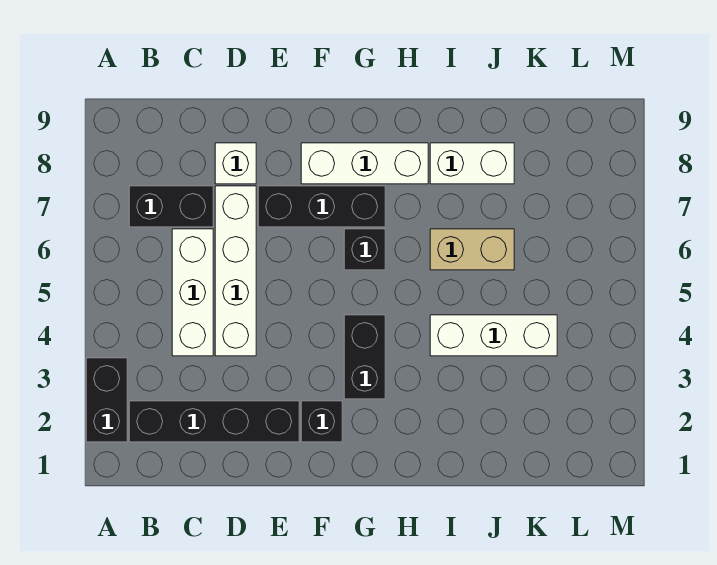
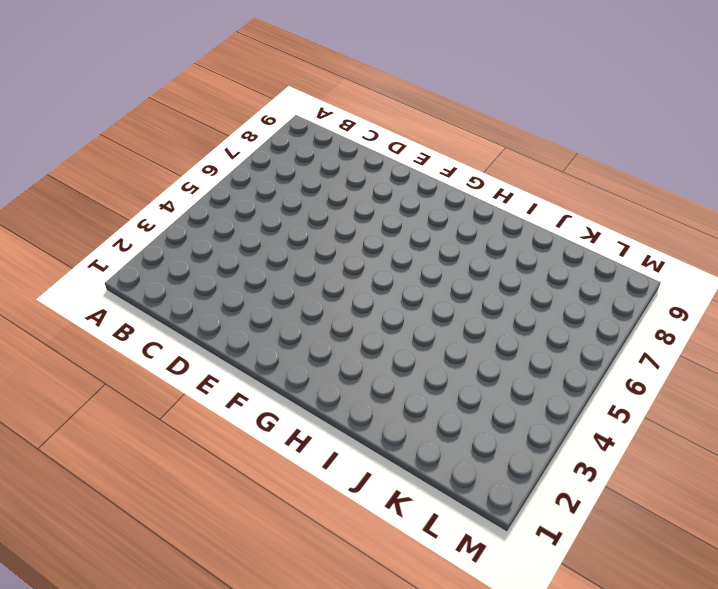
none -> black 1x2 brick [86,358,127,442]
none -> black 1x4 brick [129,401,299,442]
none -> black 1x2 brick [129,186,213,227]

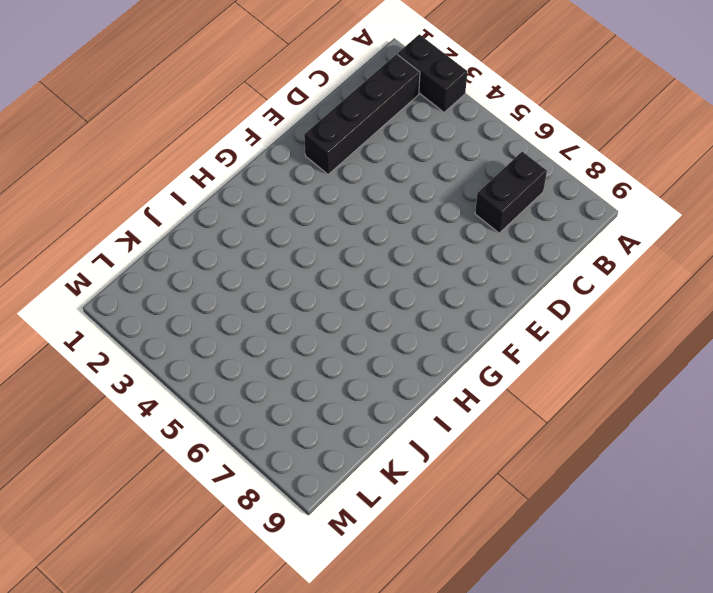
none -> white 1x3 brick [172,229,213,356]
none -> white 1x4 brick [215,186,256,356]
none -> white 1x1 brick [215,143,256,184]

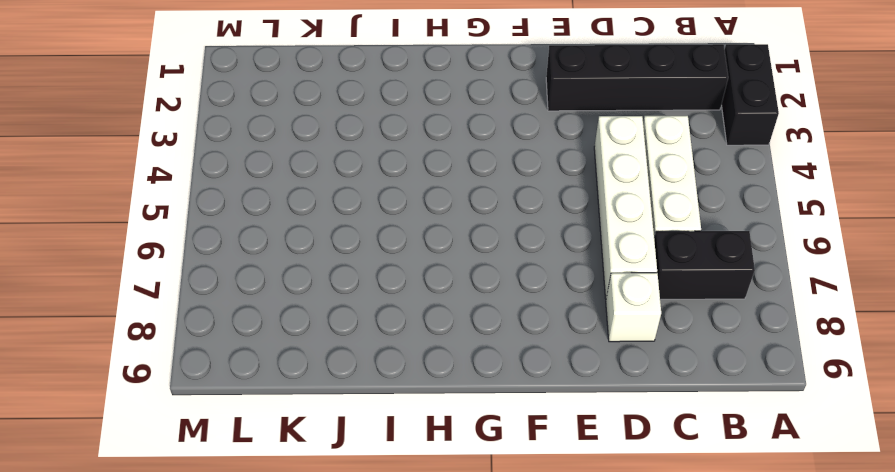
none -> black 1x3 brick [258,186,385,227]
none -> black 1x1 brick [301,401,342,442]
none -> white 1x3 brick [301,143,428,184]

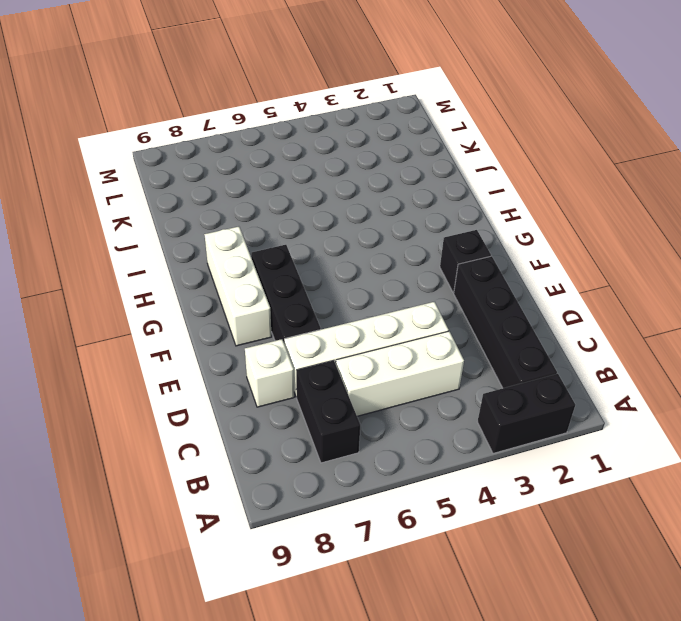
none -> black 1x2 brick [344,315,385,399]
none -> black 1x1 brick [344,229,385,270]
none -> white 1x3 brick [430,315,557,356]

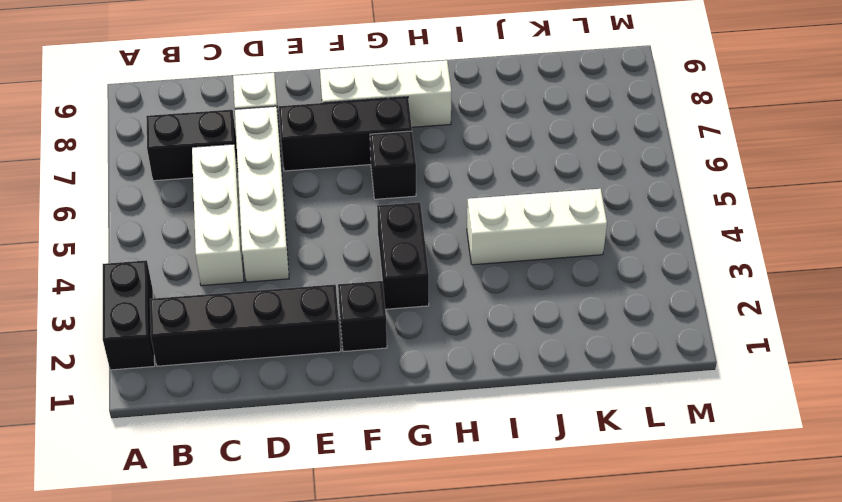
none -> tan 1x2 brick [430,229,514,270]
none -> white 1x2 brick [430,143,514,184]

